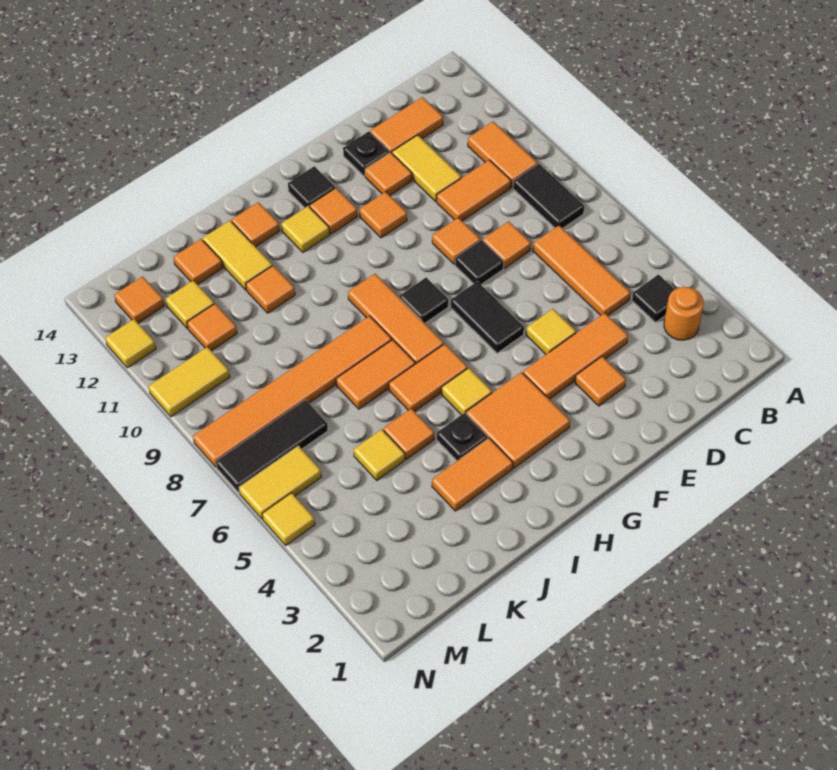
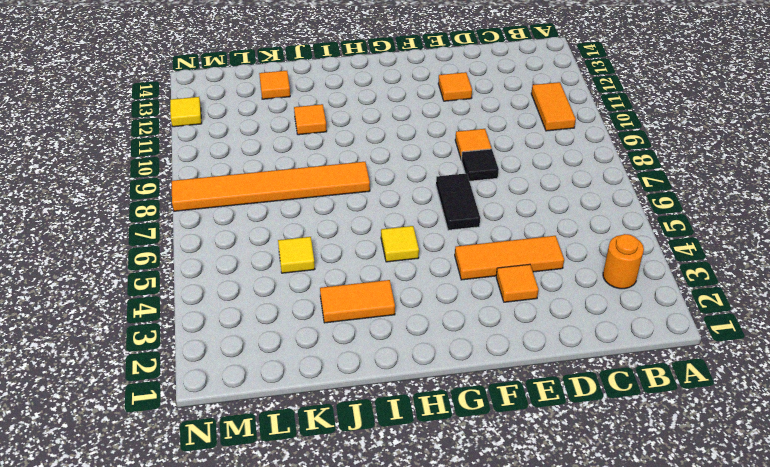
none -> black 1x1 tile [632,275,675,322]
none -> black 1x2 tile [513,164,584,228]
none -> orange 1x3 tile [533,226,630,315]
none -> orange 1x2 tile [437,160,511,221]

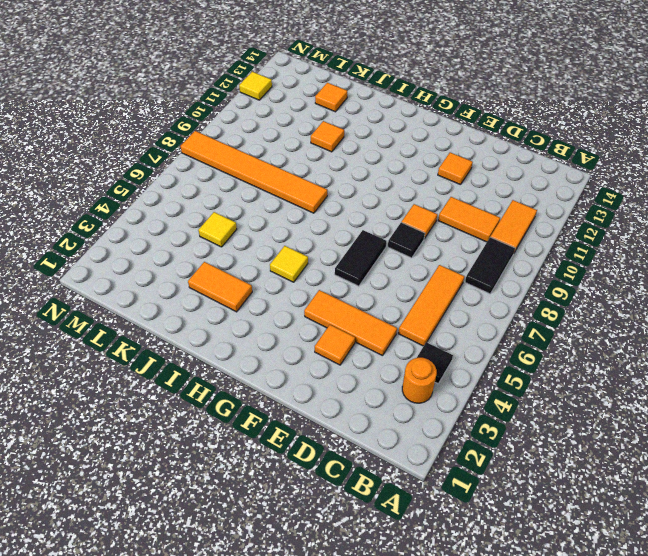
none -> orange 1x2 tile [370,97,443,153]
none -> orange 1x1 tile [483,221,531,268]
none -> yellow 1x2 tile [392,135,461,201]
none -> yellow 1x1 tile [526,309,576,354]

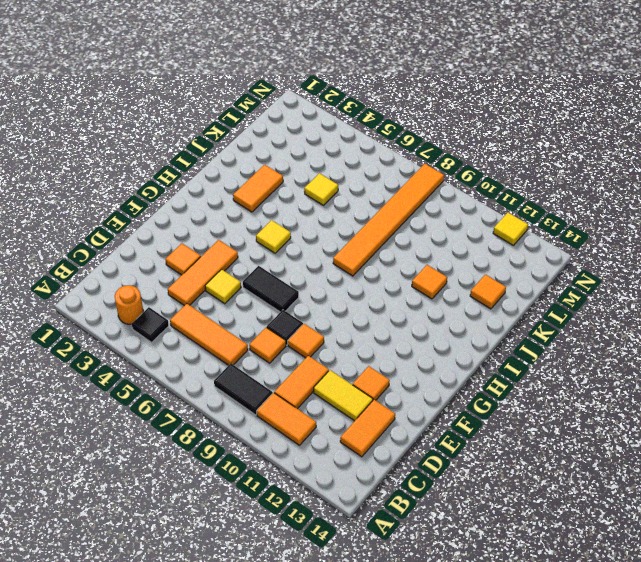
none -> black 1x1 plate [343,131,390,176]
none -> orange 1x1 tile [359,192,407,238]
none -> orange 2x2 tile [466,372,570,468]
none -> black 1x1 tile [399,278,448,323]

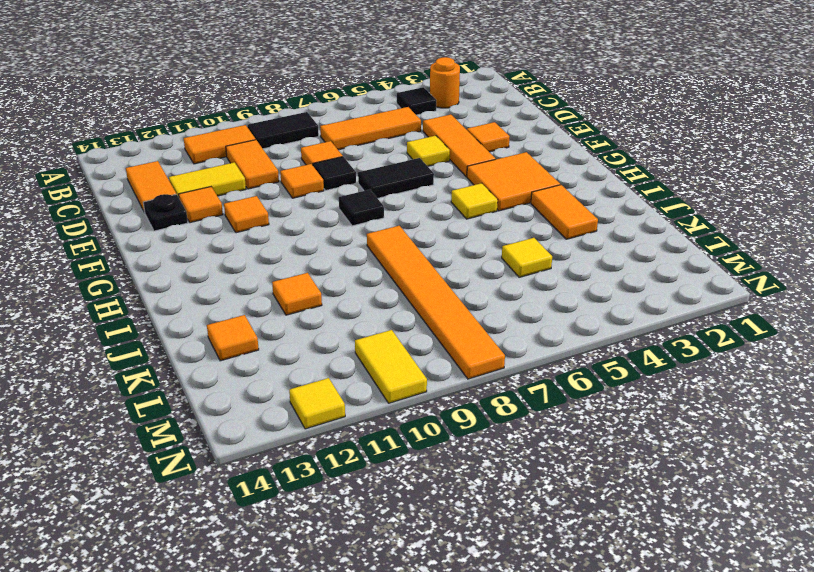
none -> orange 1x1 tile [310,188,357,234]
none -> black 1x1 tile [288,166,335,208]
none -> orange 1x2 tile [389,344,468,412]
none -> orange 1x3 tile [348,274,444,364]

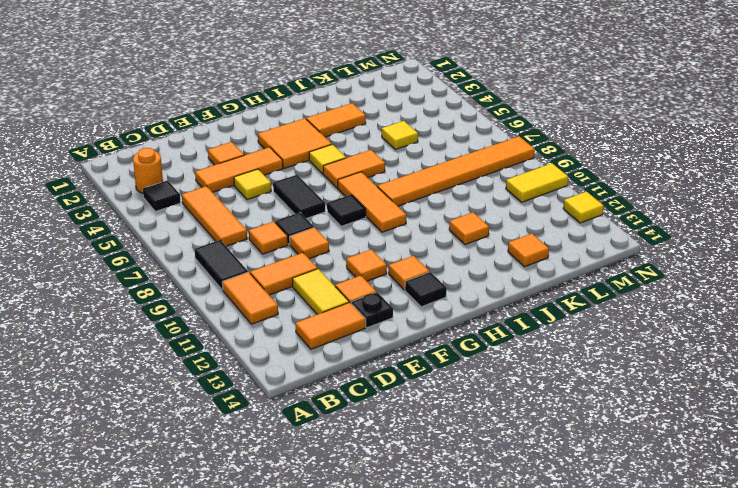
none -> yellow 1x1 tile [281,206,330,252]
none -> black 1x1 plate [437,413,488,461]
none -> orange 1x2 tile [336,340,415,409]
none -> orange 1x1 tile [231,202,280,247]

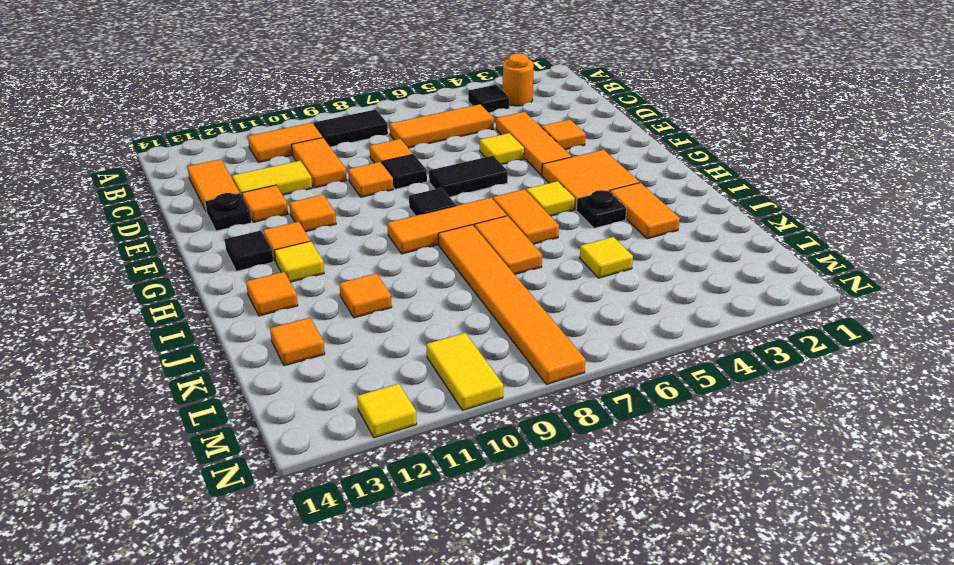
none -> orange 1x1 tile [383,409,434,459]
none -> yellow 1x2 tile [203,221,272,290]
none -> black 1x3 tile [216,400,328,493]
none -> orange 1x1 tile [187,304,237,351]

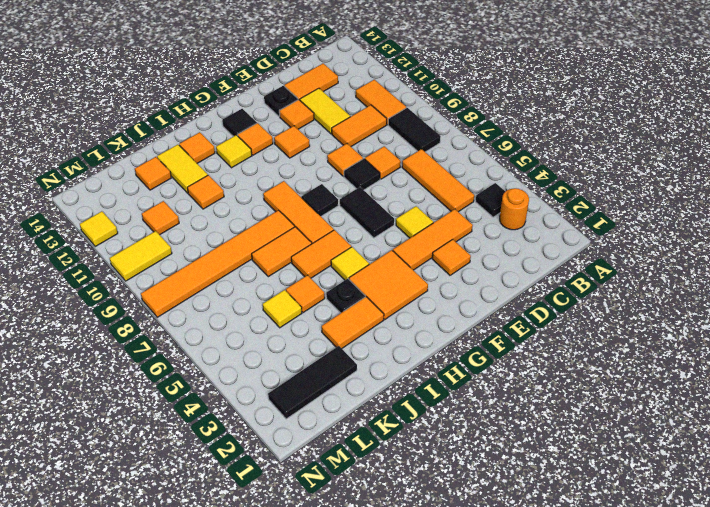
black 1x3 tile [268,346,357,419] -> black 1x3 tile moved to [216,400,328,493]
none -> yellow 1x1 tile [166,280,214,329]
none -> yellow 1x2 tile [239,446,321,519]
none -> orange 1x1 tile [114,277,164,323]
none -> yellow 1x1 tile [262,493,315,545]

